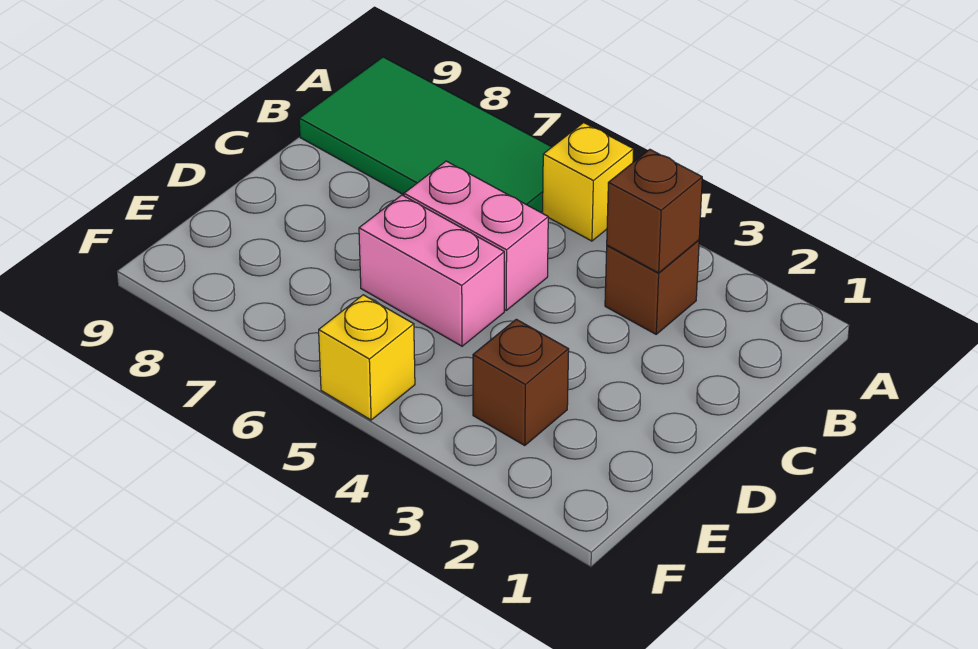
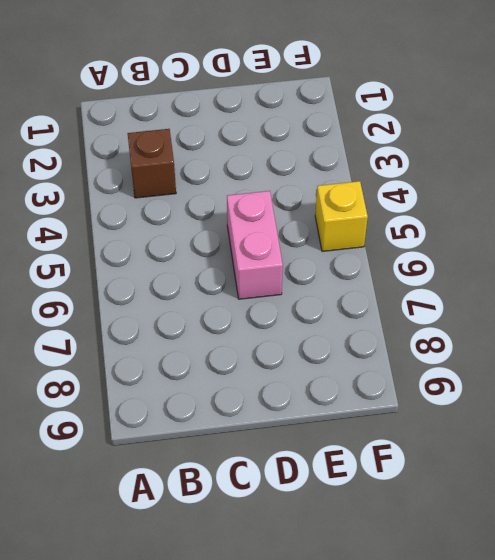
none -> yellow 1x1 brick [543,123,634,241]
none -> green 2x4 tile [299,57,552,212]

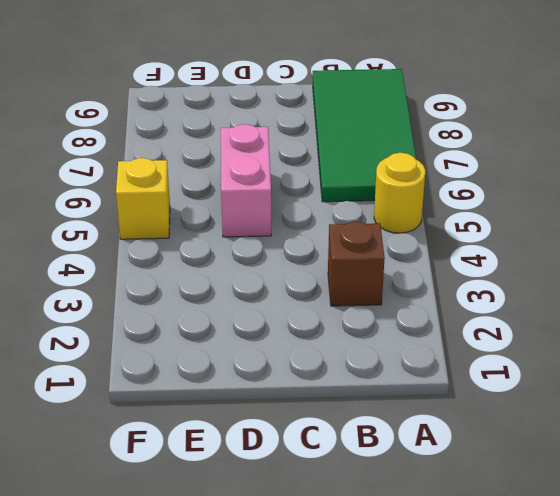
yellow 1x1 round brick [374,153,425,233] -> yellow 1x1 brick [543,123,634,241]
none -> pink 1x2 brick [404,161,548,310]
none -> brown 1x1 brick [473,319,569,446]

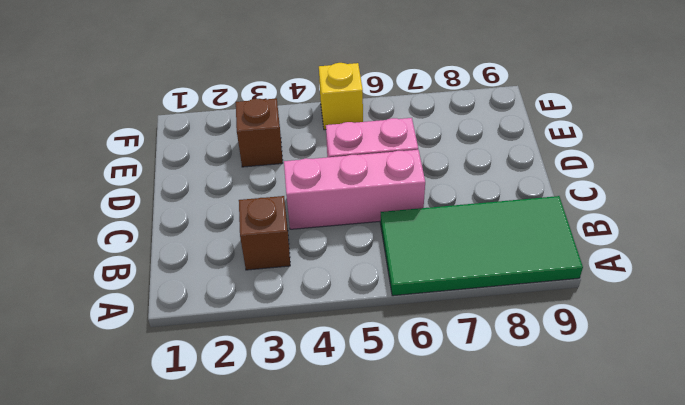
pink 1x3 brick [284,150,425,229] -> pink 1x2 brick [404,161,548,310]
none -> yellow 1x1 brick [543,123,634,241]
none -> brown 1x1 brick [607,149,702,273]

